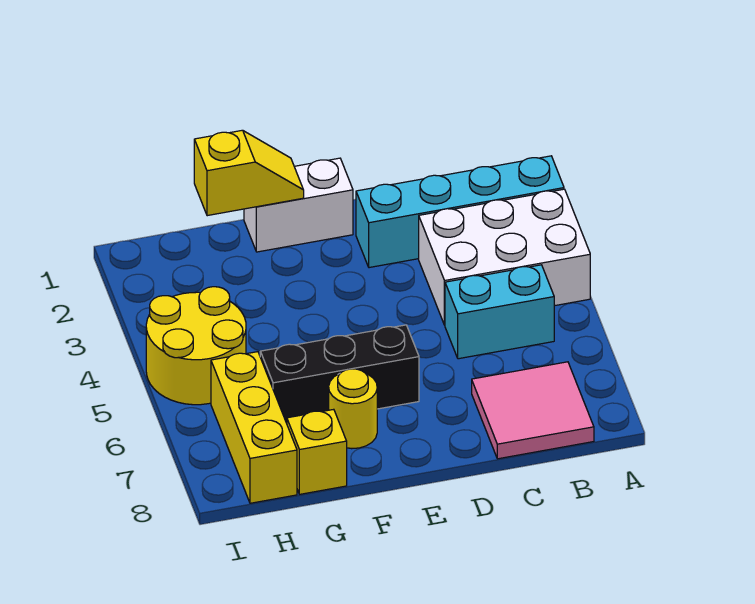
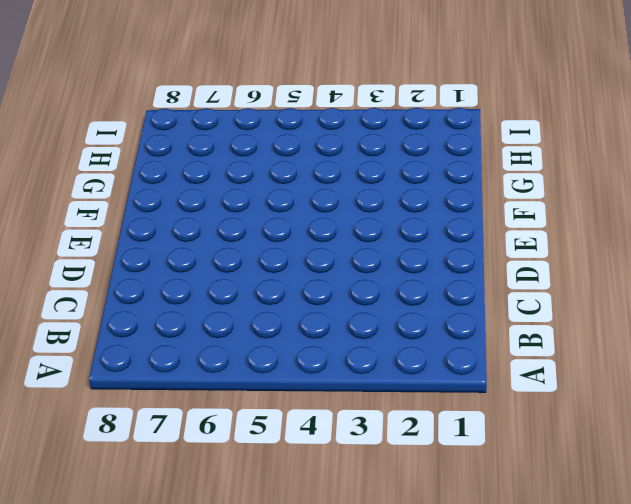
none -> cyan 1x4 brick [356,156,564,268]
none -> white 2x3 brick [419,189,590,325]

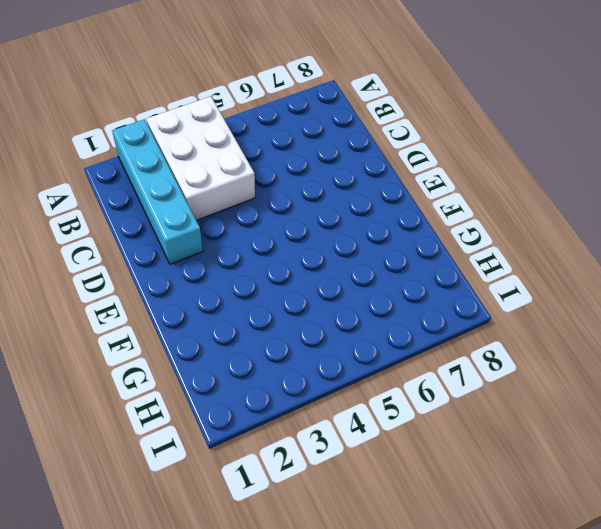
none -> cyan 1x2 brick [445,265,554,359]
none -> pink 2x2 tile [472,362,594,459]

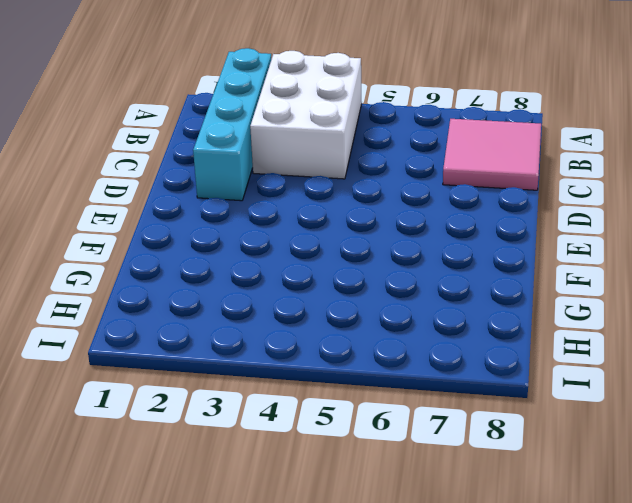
none -> cyan 1x2 brick [445,265,554,359]
none -> white 1x2 brick [244,158,353,252]

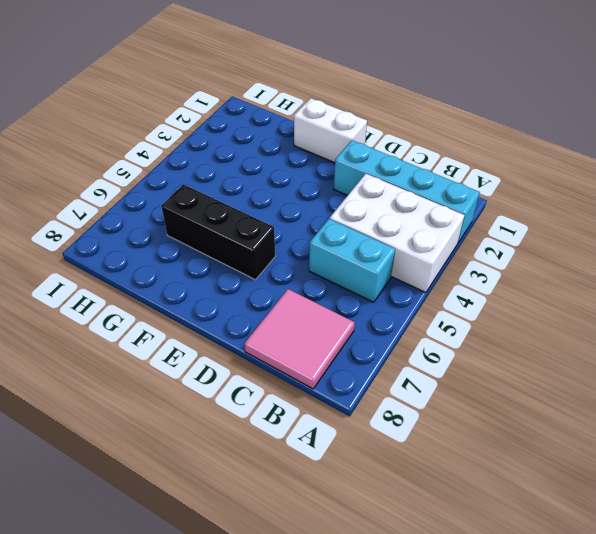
none -> yellow 1x1 round brick [329,369,377,449]
none -> yellow 1x1 brick [287,409,347,494]

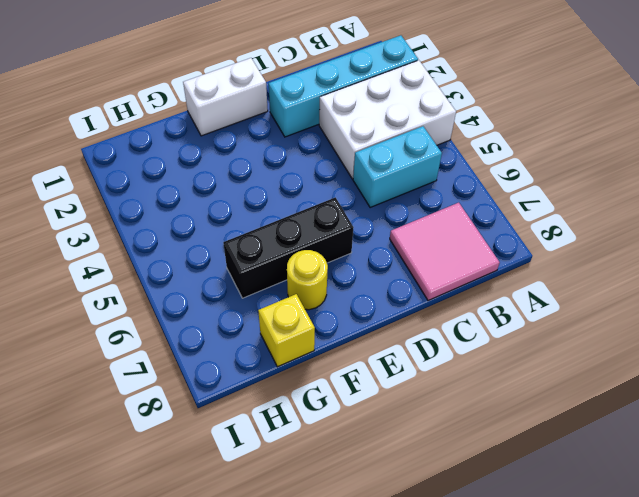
none -> yellow 2x2 round brick [146,287,246,405]
none -> yellow 1x3 brick [211,352,297,503]

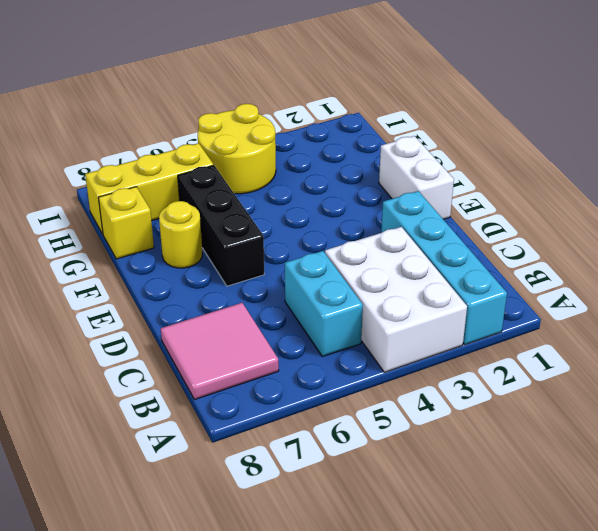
none -> yellow 1x2 slope [194,130,304,216]

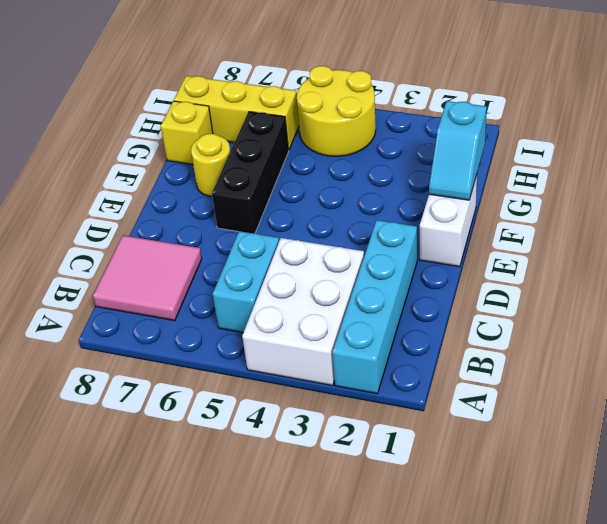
cyan 1x2 slope [429,101,487,200] -> yellow 1x2 slope [194,130,304,216]

